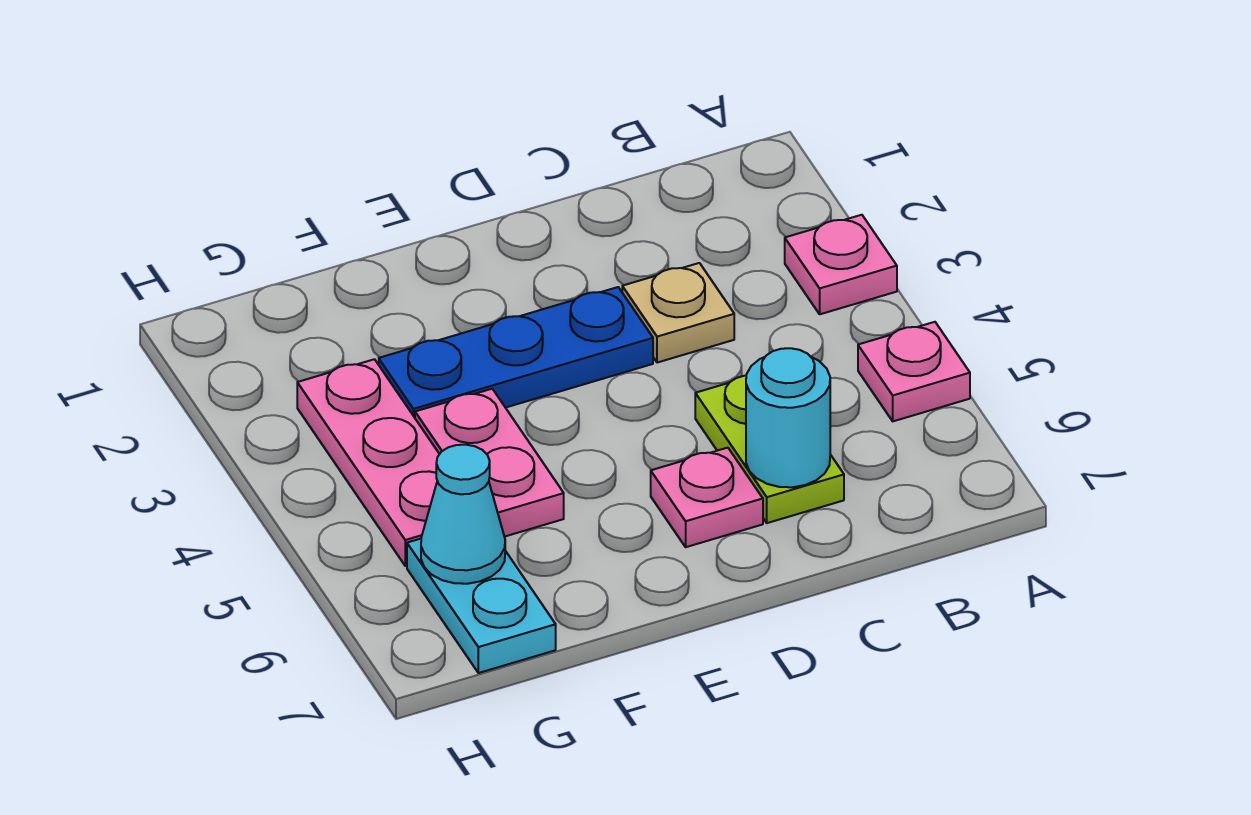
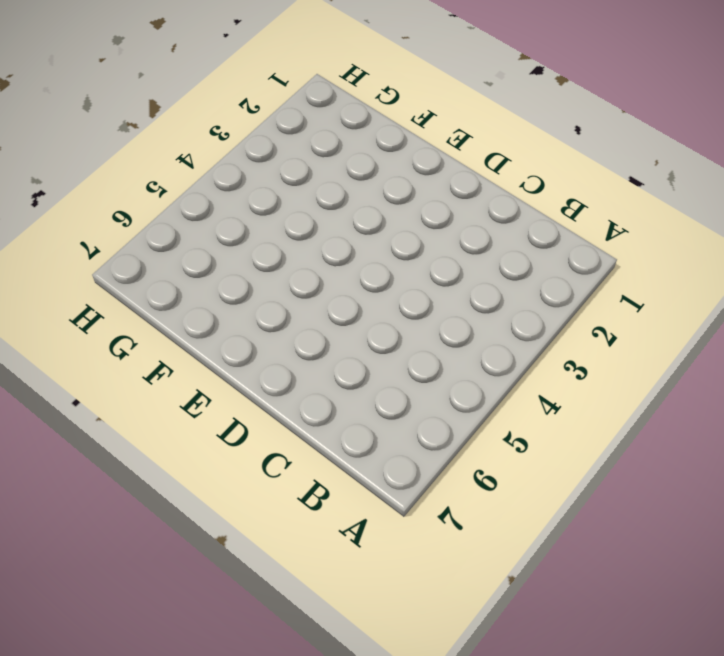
none -> pink 1x1 plate [785,215,897,314]
none -> pink 1x1 plate [858,322,970,421]

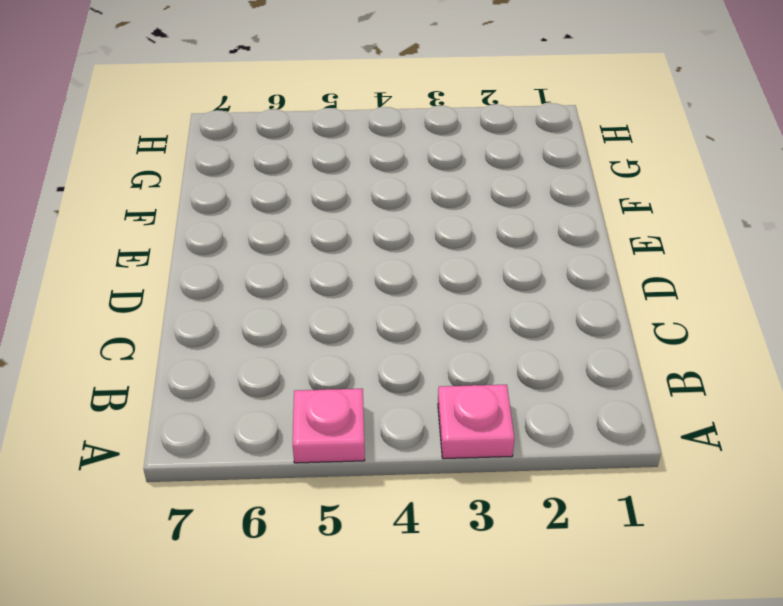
none -> tan 1x1 plate [622,263,734,363]
none -> lime 1x2 plate [695,376,844,523]

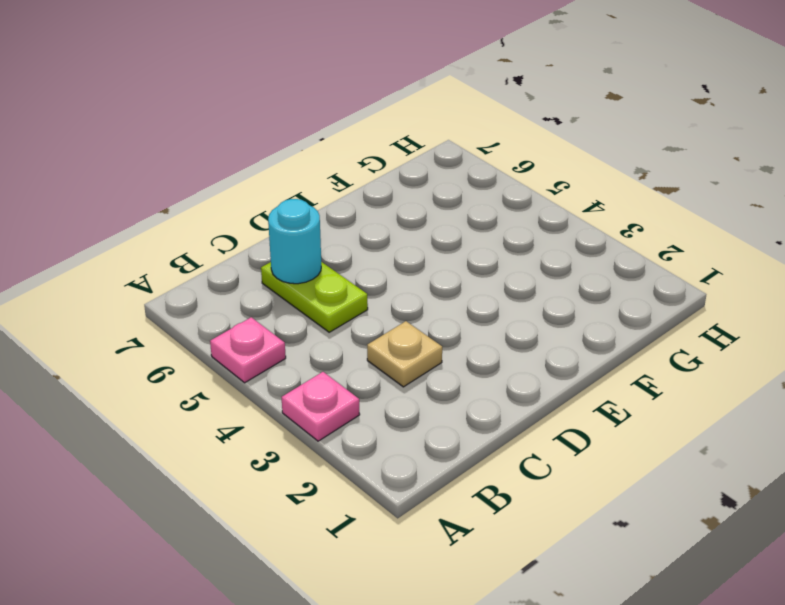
none -> blue 1x3 plate [379,287,653,418]
none -> pink 1x1 plate [651,448,763,547]

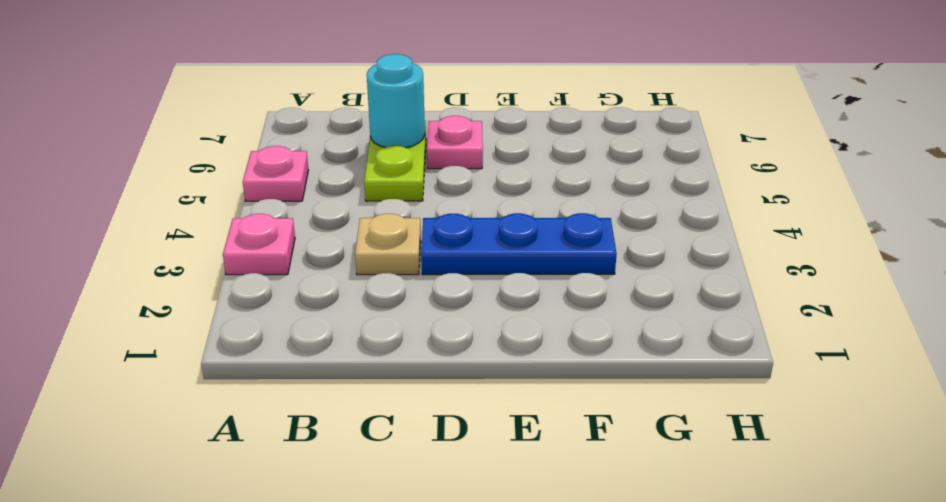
none -> pink 1x2 plate [415,389,564,537]
none -> pink 1x3 plate [297,359,439,566]

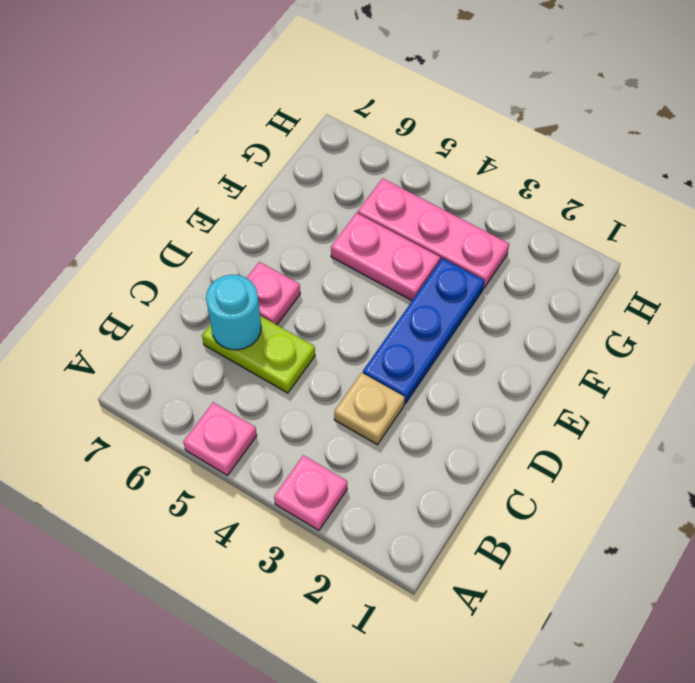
none -> cyan 1x2 plate [407,539,556,673]
none -> cyan 1x1 cone [421,445,505,584]

